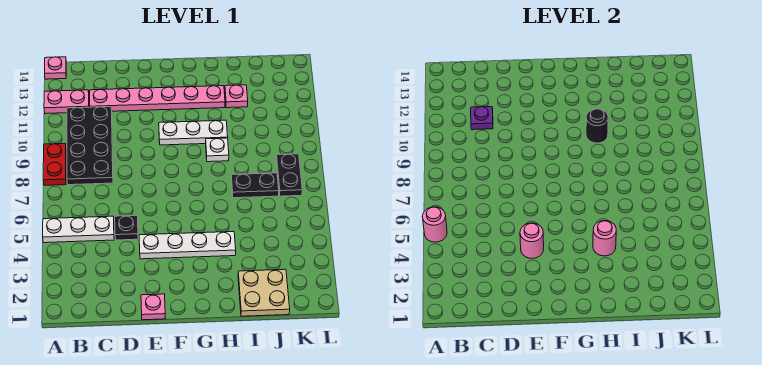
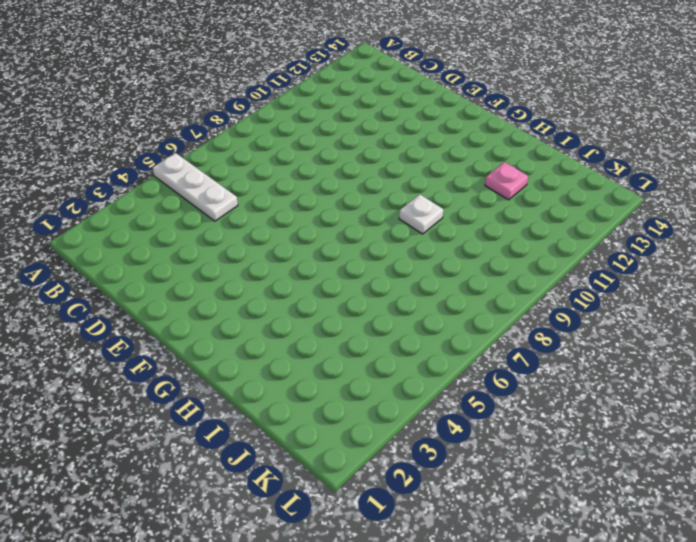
none -> red 1x2 plate [43,143,66,185]
none -> pink 1x2 plate [44,90,89,114]
none -> pink 1x1 plate [45,57,66,79]

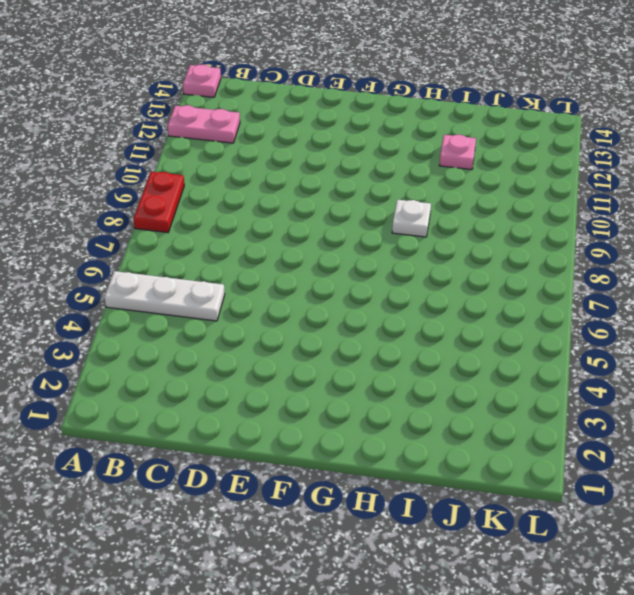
none -> black 2x4 plate [67,107,113,185]
none -> pink 1x6 plate [90,86,225,111]
none -> black 1x1 plate [115,216,138,240]

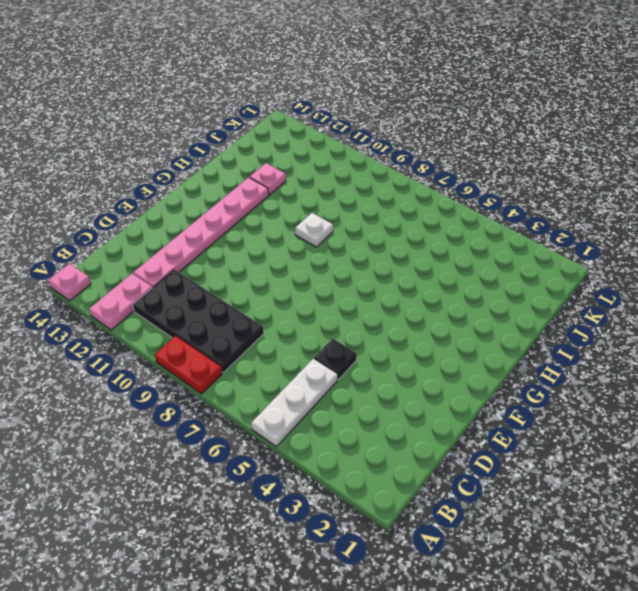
none -> pink 1x1 plate [141,294,165,320]
none -> white 1x4 plate [139,232,236,259]
none -> white 1x3 plate [159,120,228,145]

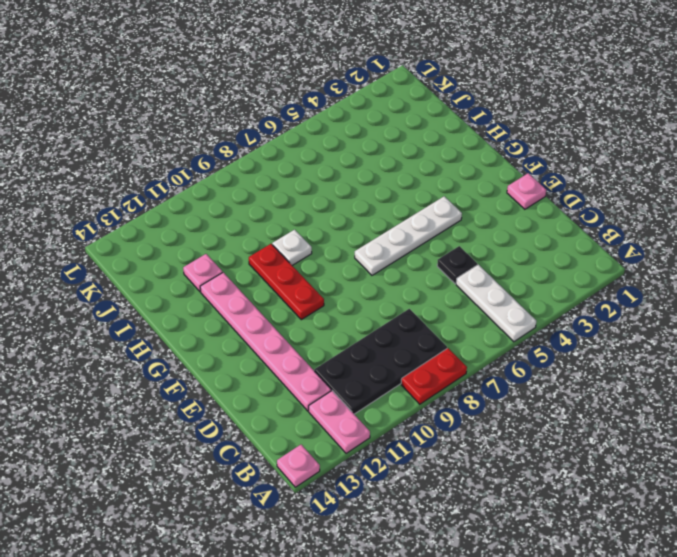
white 1x4 plate [355,196,462,275] -> white 1x4 plate turned to [139,232,236,259]
red 1x3 plate [249,244,324,320] -> white 1x3 plate [159,120,228,145]
none -> tan 2x2 plate [238,269,290,316]
none -> black 1x2 plate [231,173,279,198]
none -> black 1x2 plate [276,154,302,196]

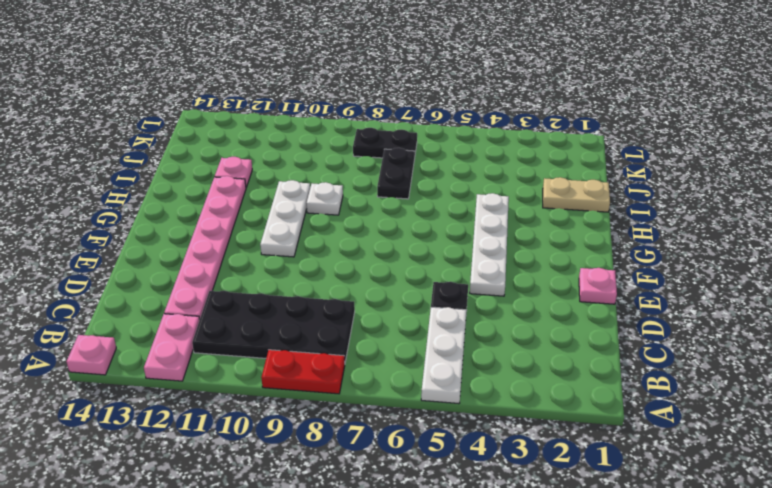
tan 1x2 plate [543,177,610,212] -> tan 2x2 plate [238,269,290,316]
none -> pink 1x1 round brick [422,207,447,242]
none -> purple 1x1 plate [471,107,493,130]
none -> pink 1x1 round brick [520,223,544,259]

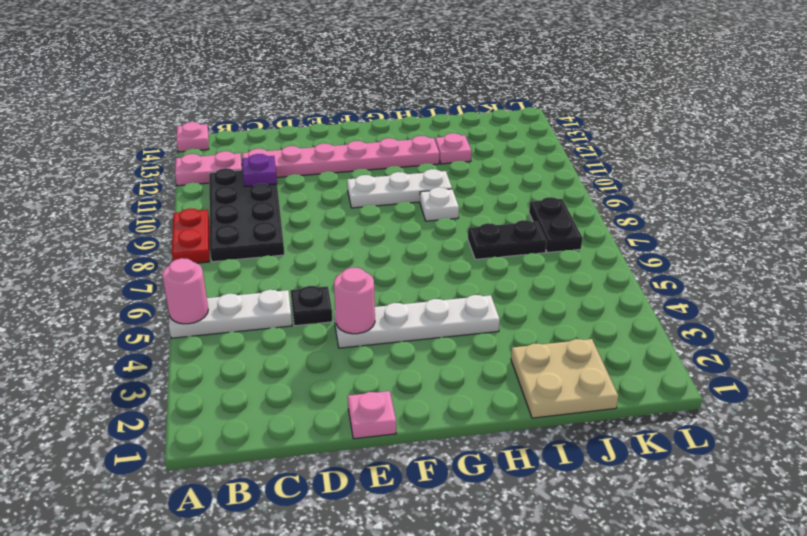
none -> pink 1x1 round brick [593,221,616,256]
none -> black 1x1 round brick [586,109,608,143]

